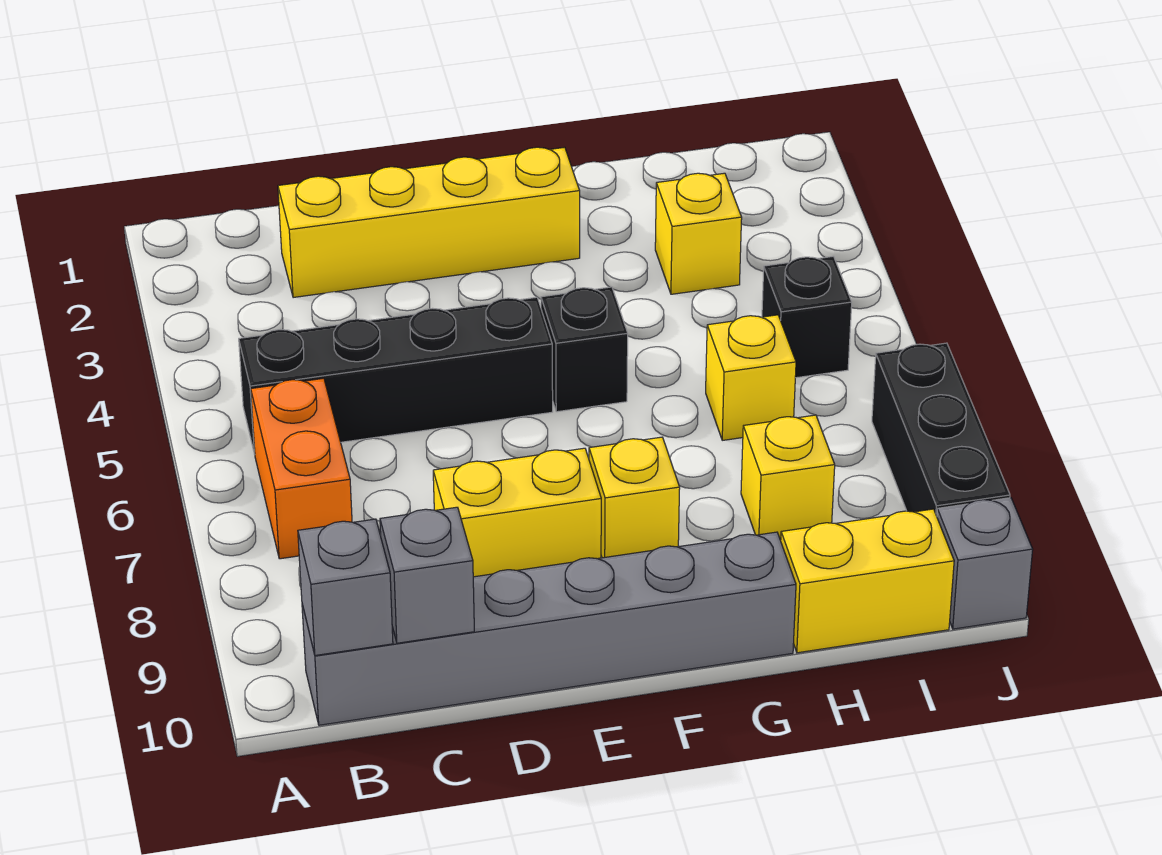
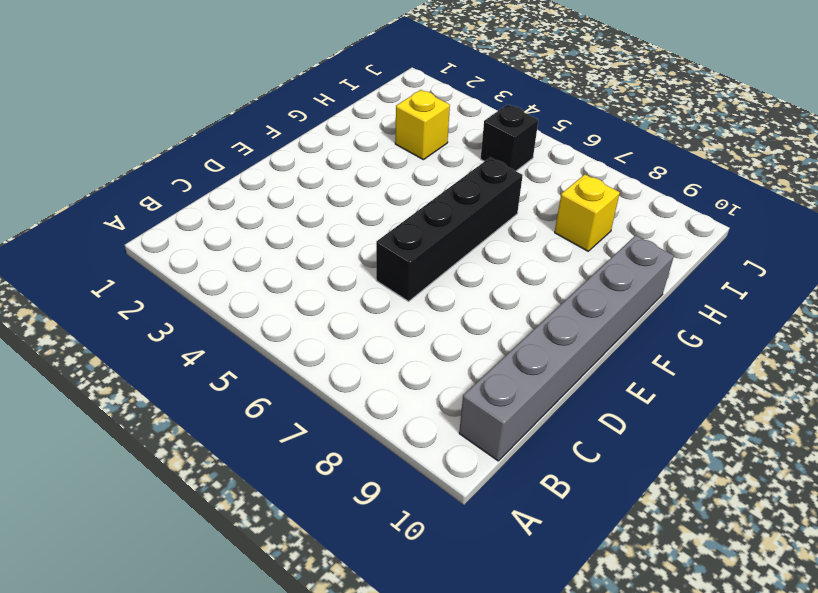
black 1x4 brick [376,158,523,301] -> black 1x4 brick moved to [239,297,553,454]
none -> orange 1x2 brick [251,378,352,559]
none -> yellow 1x4 brick [278,147,580,298]
none -> yellow 1x2 brick [433,448,601,577]

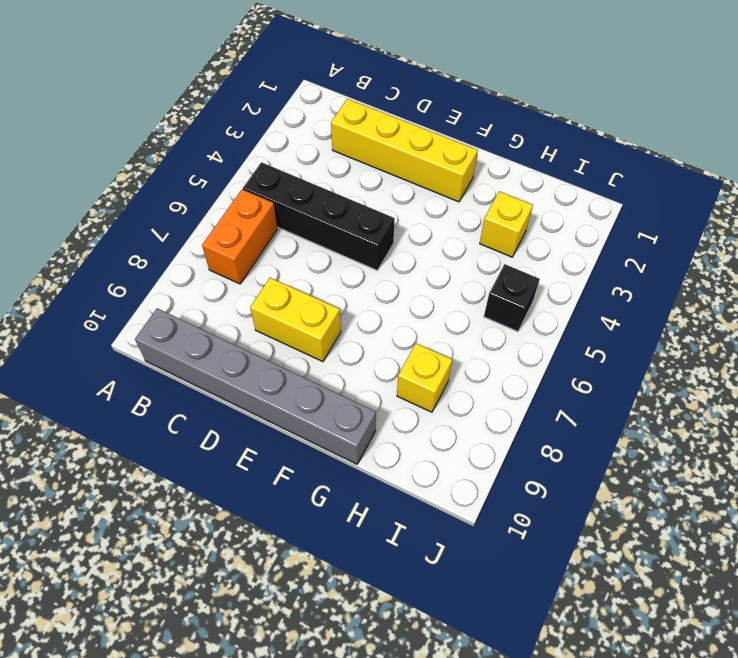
none -> black 1x1 brick [541,287,628,412]
none -> yellow 1x1 brick [589,437,680,558]
none -> yellow 1x1 brick [706,315,796,440]

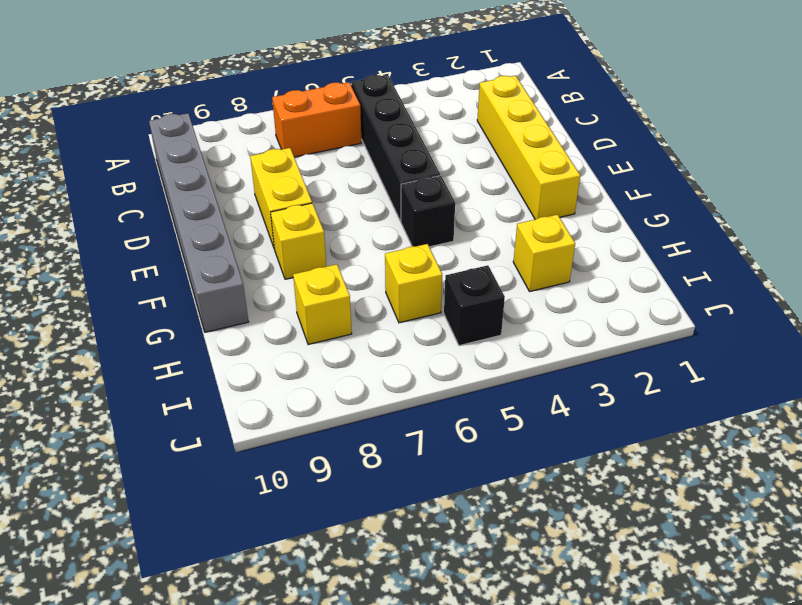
none -> yellow 1x2 brick [781,509,954,653]
none -> black 1x3 brick [872,343,1010,516]
none -> grey 1x1 brick [937,498,1033,629]

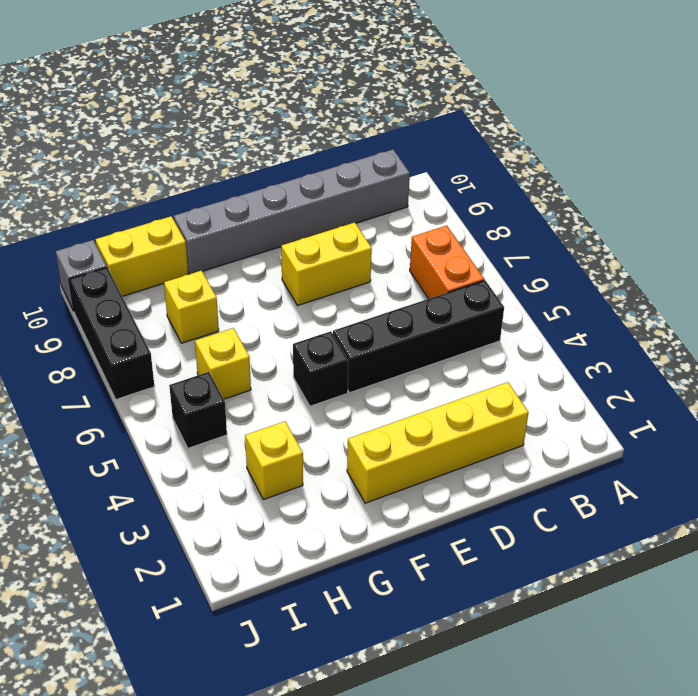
none -> yellow 1x1 brick [589,437,680,558]
none -> grey 1x1 brick [298,519,393,655]
none -> grey 1x1 brick [380,507,474,643]

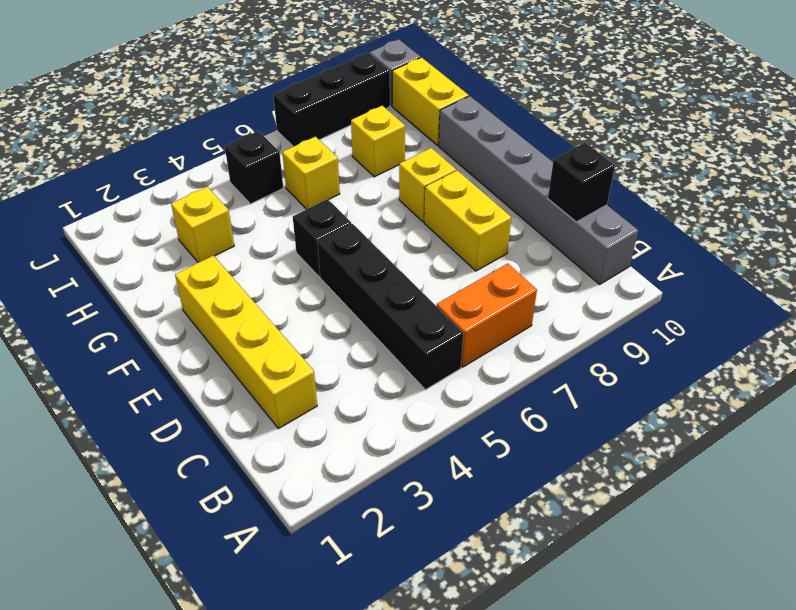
black 1x1 brick [548,143,615,222] -> grey 1x1 brick [380,507,474,643]
none -> grey 1x1 brick [298,519,393,655]

